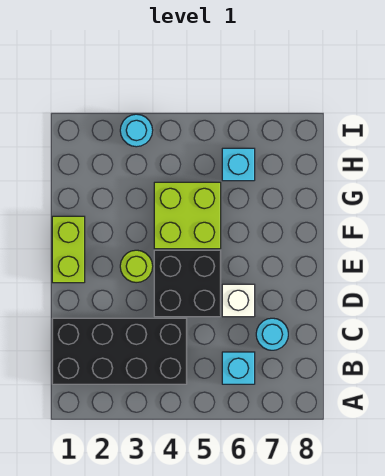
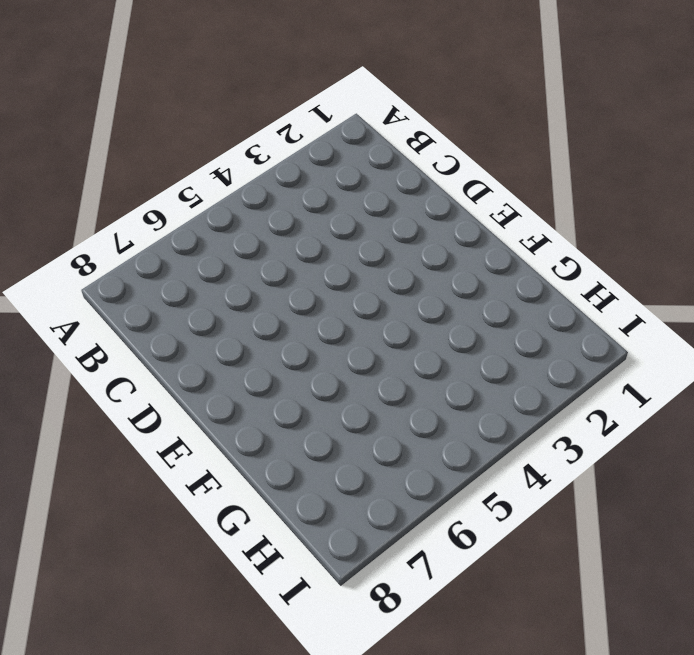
none -> black 2x4 brick [52,318,187,384]
none -> cyan 1x1 brick [222,352,255,384]

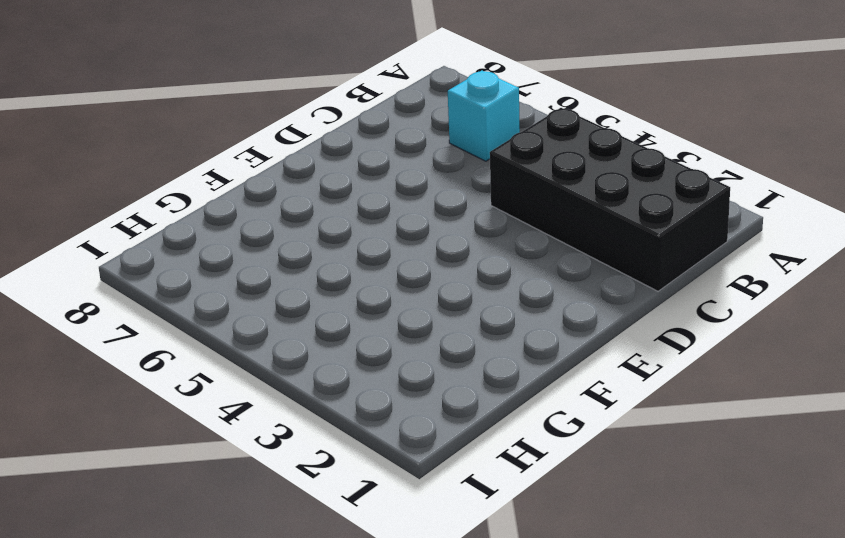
none -> cyan 1x1 round brick [256,318,288,350]
none -> black 2x2 brick [154,250,221,317]

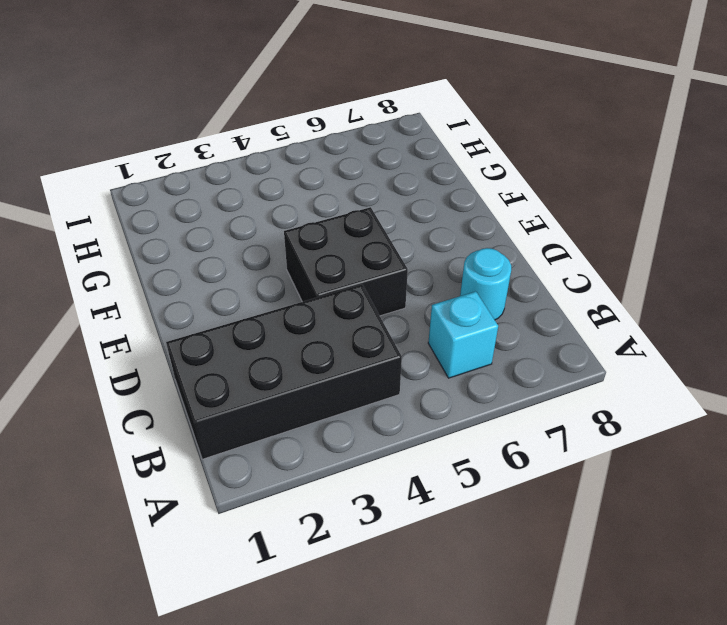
none -> white 1x1 brick [222,284,255,317]
none -> lime 1x2 brick [52,216,85,283]

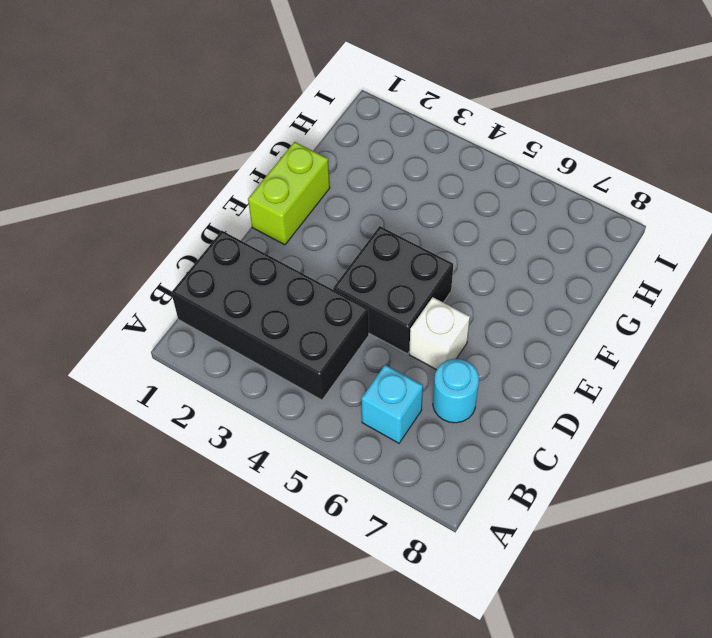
none -> lime 1x1 round brick [120,250,153,283]
none -> lime 2x2 brick [154,182,221,249]

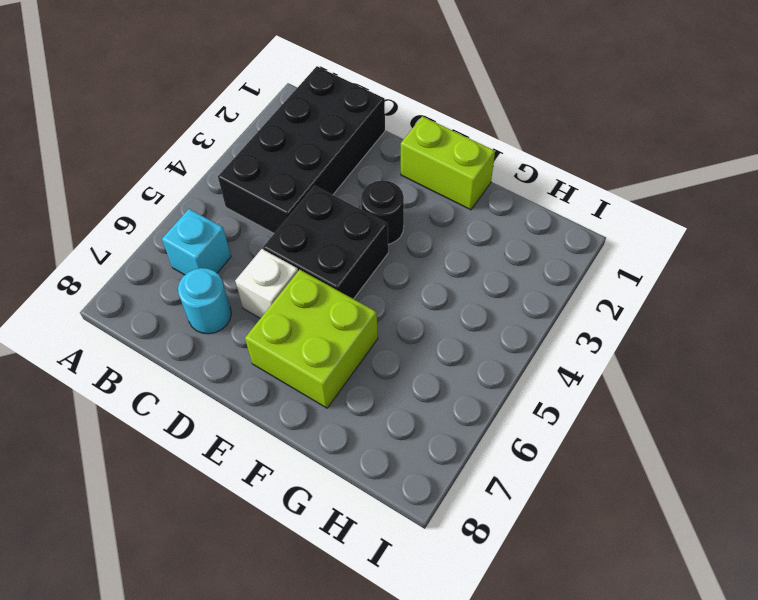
black 1x1 round brick [361,181,404,244] -> lime 1x1 round brick [120,250,153,283]
lime 2x2 brick [245,270,378,408] -> lime 2x2 brick moved to [154,182,221,249]
none -> cyan 1x1 brick [222,148,255,181]
none -> cyan 1x1 round brick [120,114,153,147]

